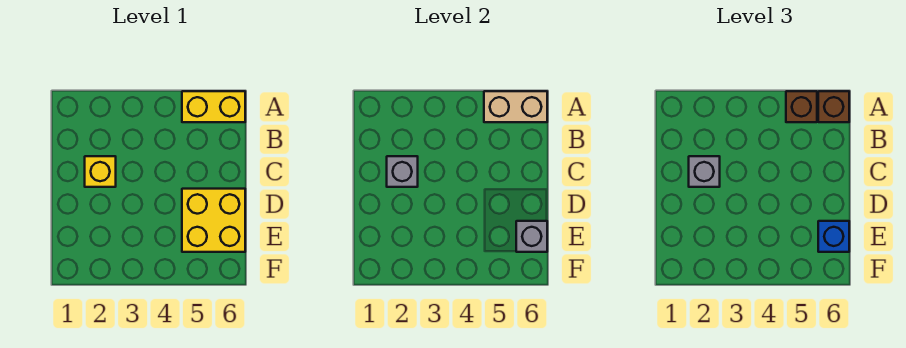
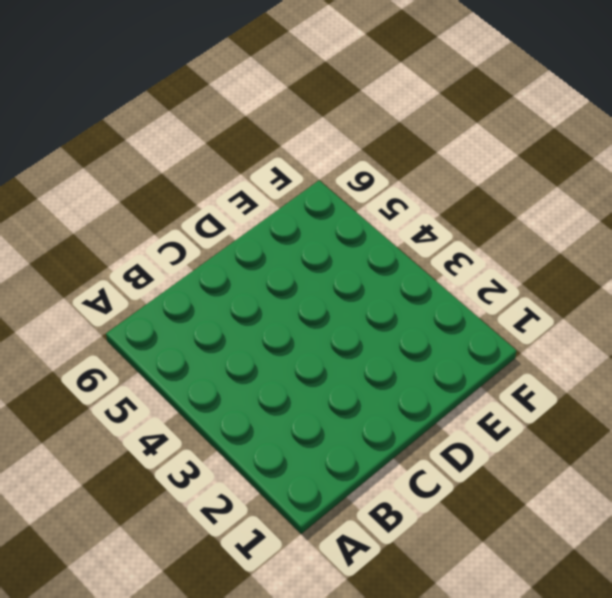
none -> yellow 1x2 brick [182,91,245,122]
none -> yellow 1x1 brick [85,156,116,187]

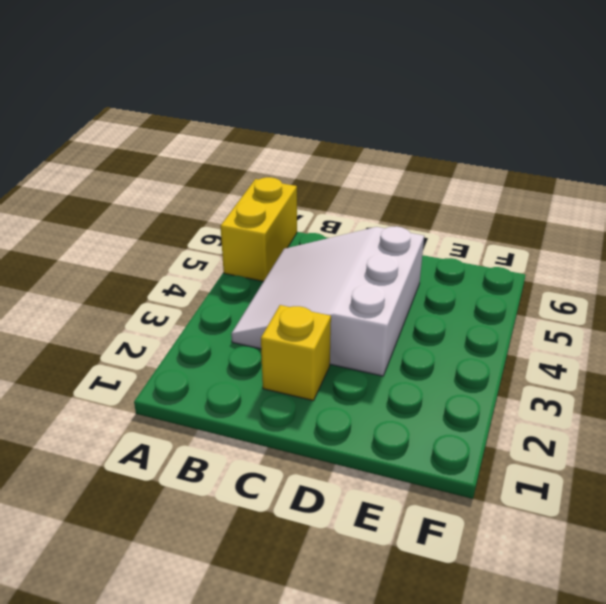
white 3x3 slope [231,226,424,376] -> yellow 2x2 brick [182,189,245,252]
none -> tan 1x2 brick [484,91,547,122]
none -> grey 1x1 brick [387,156,418,187]

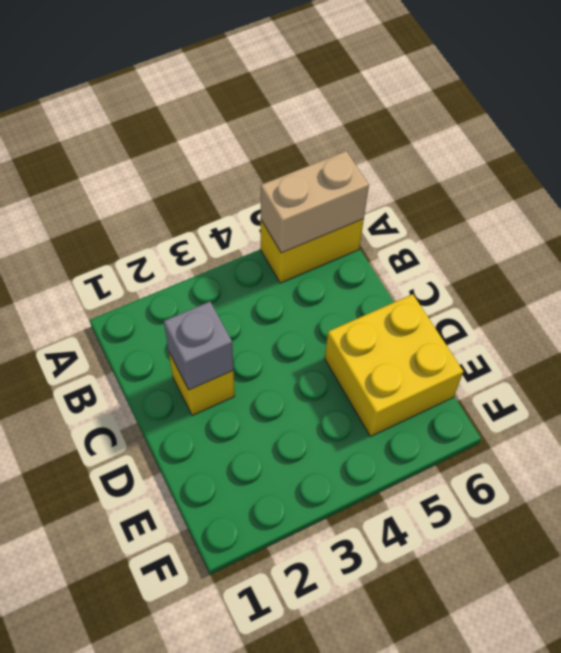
none -> grey 1x1 brick [516,221,547,252]
none -> brown 1x1 brick [786,91,817,122]

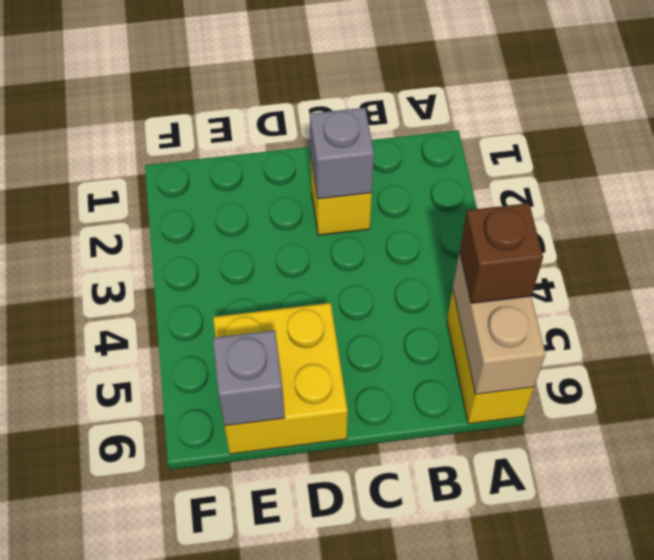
none -> brown 1x1 brick [818,91,849,122]
none -> grey 1x1 brick [689,156,720,187]

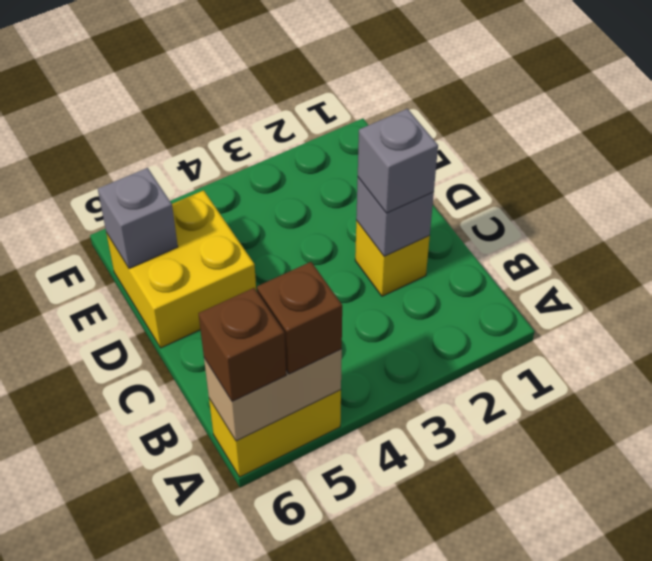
none -> blue 1x1 brick [818,221,849,252]

